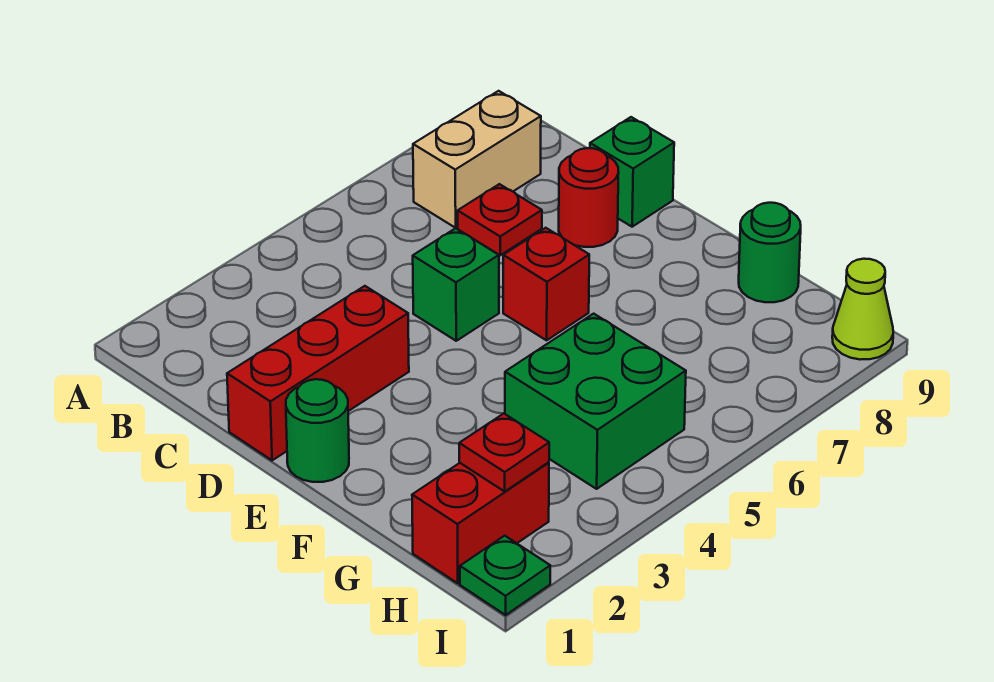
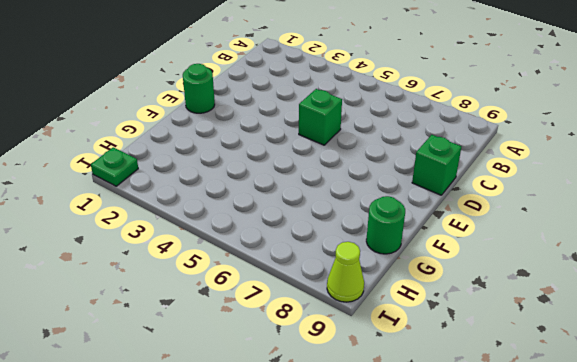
none -> tan 1x2 brick [413,91,541,228]
none -> red 1x1 plate [458,184,542,255]
none -> red 1x3 brick [227,286,409,460]

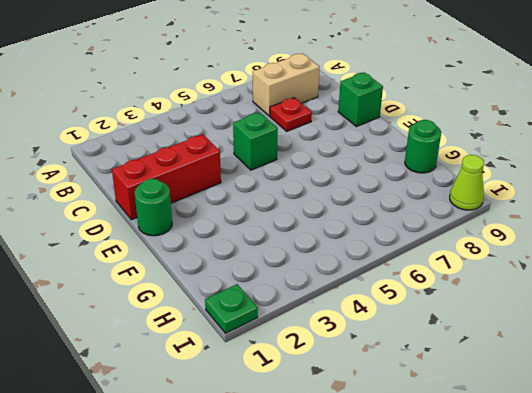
none -> red 1x1 round brick [559,148,618,247]
none -> red 1x1 brick [503,228,589,340]
none -> green 2x2 brick [505,314,686,489]

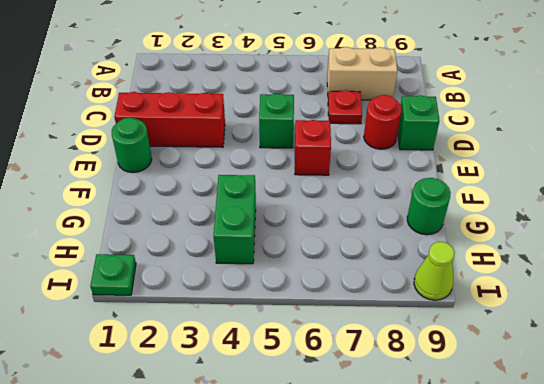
green 1x2 brick [214,175,256,264] -> green 2x2 brick [505,314,686,489]
none -> red 1x2 brick [412,462,549,583]
none -> red 1x1 plate [459,413,549,491]

